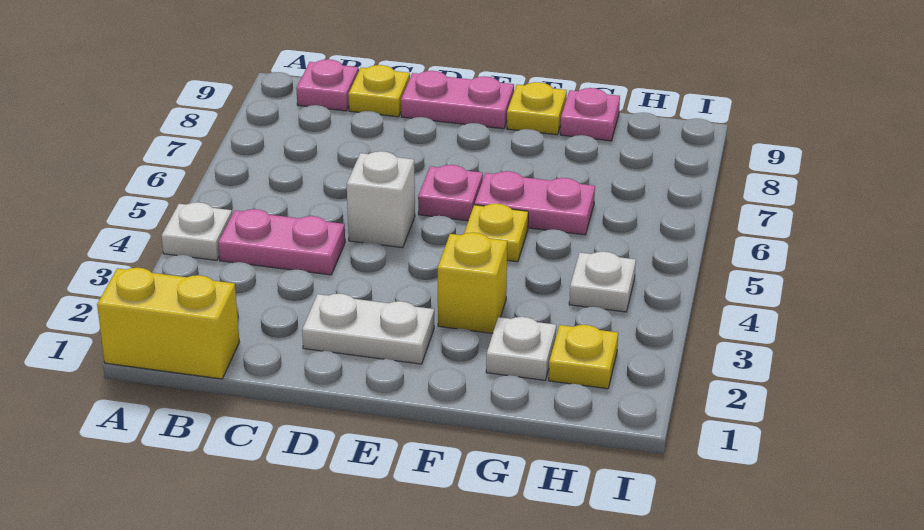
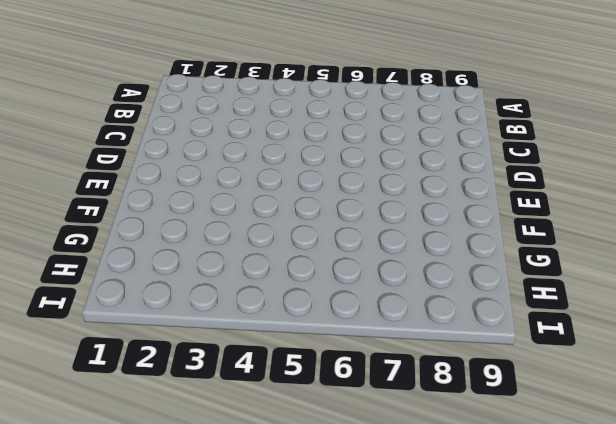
none -> yellow 1x2 brick [97,268,239,379]
none -> white 1x1 plate [161,202,232,260]
none -> pink 1x2 plate [218,209,345,275]

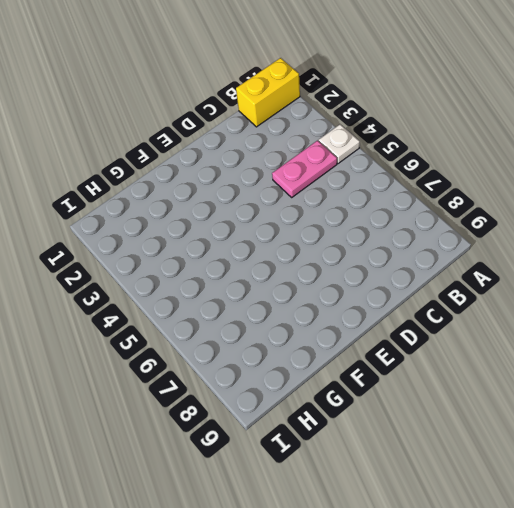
none -> pink 1x1 plate [296,59,358,111]
none -> yellow 1x1 plate [348,65,410,117]
none -> white 1x2 plate [302,294,434,364]

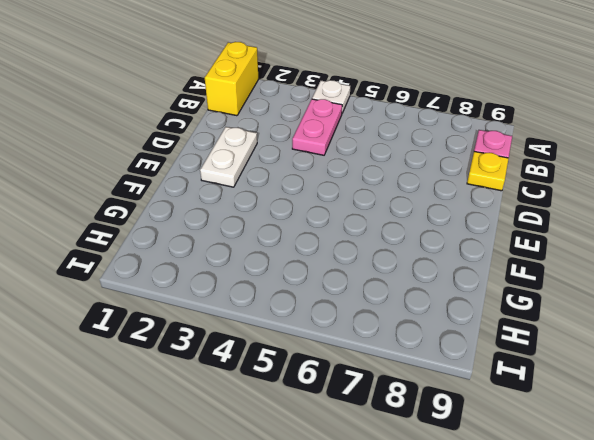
none -> white 1x1 brick [347,151,415,248]
none -> pink 1x2 plate [401,71,514,129]
none -> pink 1x1 plate [418,165,483,221]

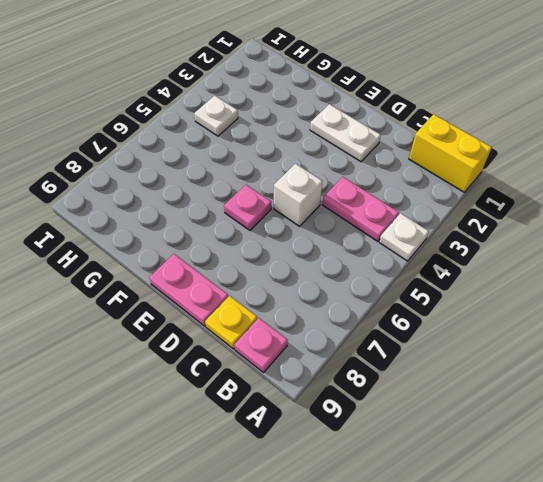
none -> yellow 1x1 brick [438,233,507,333]
none -> yellow 1x1 plate [464,204,528,262]
none -> pink 1x2 plate [475,171,595,235]

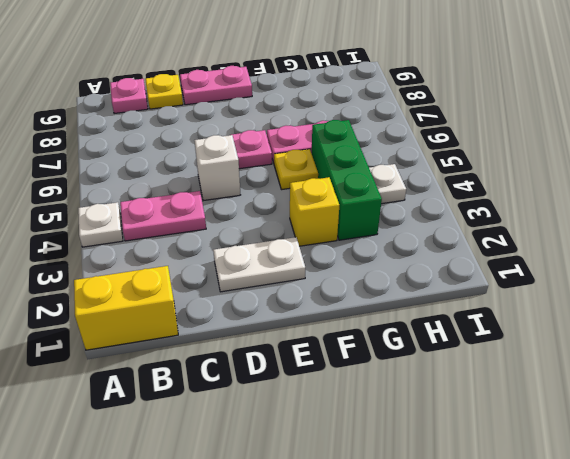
green 1x3 brick [312,120,382,240] -> none
none -> yellow 1x1 plate [507,82,567,135]
none -> white 1x1 plate [486,317,556,380]
none -> pink 1x1 plate [560,88,620,141]

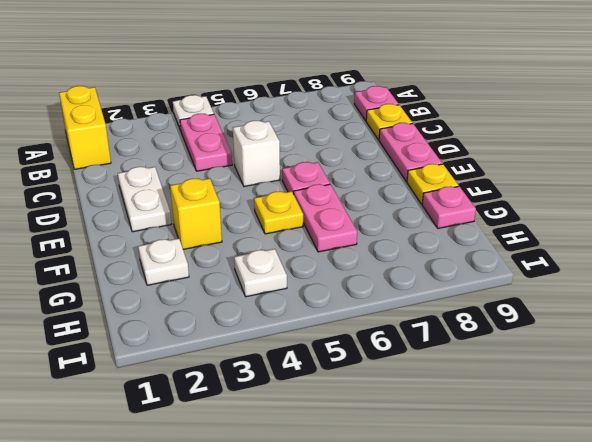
none -> yellow 1x1 plate [549,325,618,389]

